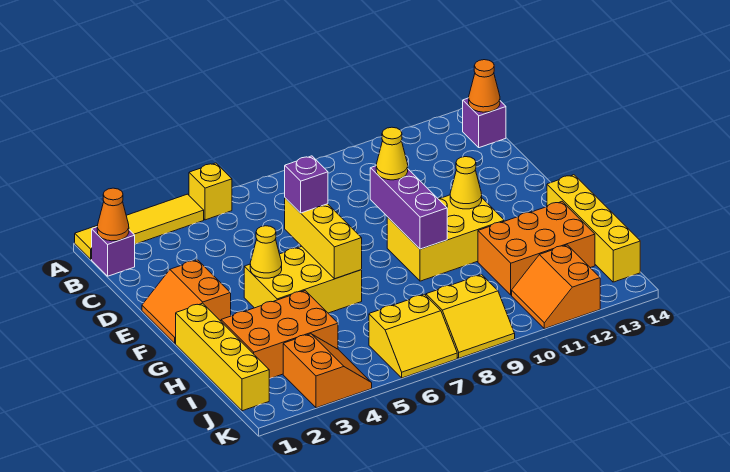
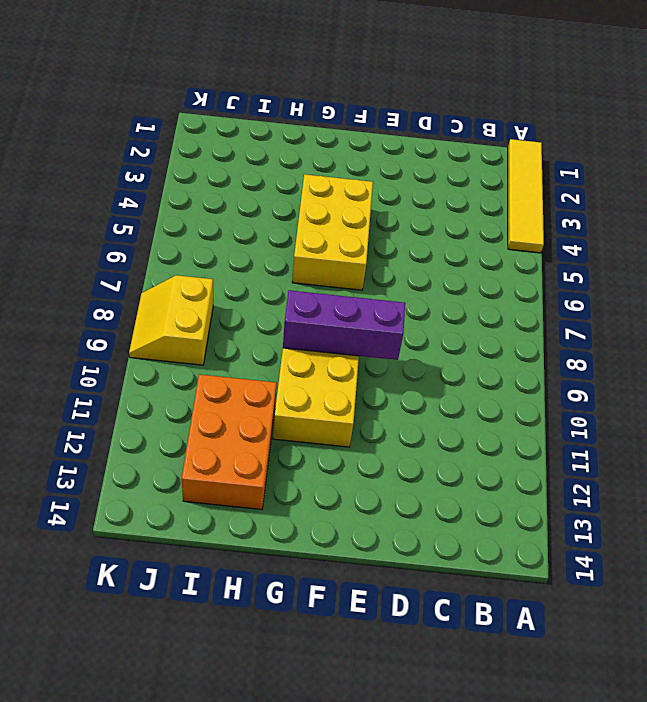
none -> yellow 1x1 brick [189,163,232,220]
none -> purple 1x1 brick [92,227,135,276]
none -> purple 1x1 brick [463,98,506,148]

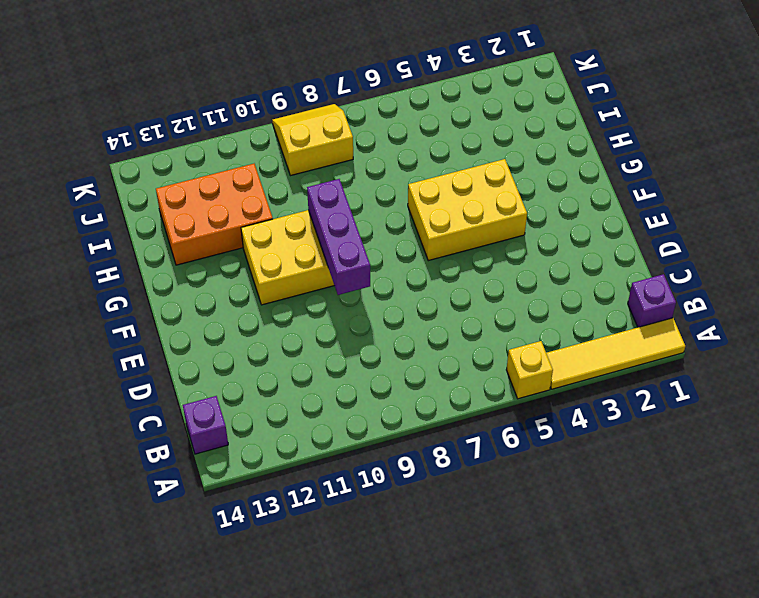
none -> orange 2x2 slope [142,260,231,343]
none -> yellow 1x4 brick [176,303,269,411]
none -> yellow 1x4 brick [547,175,640,282]

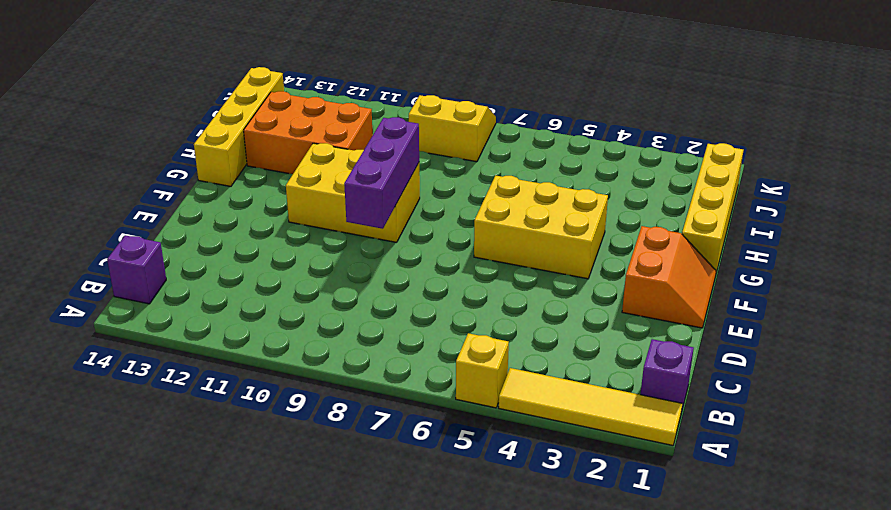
none -> orange 2x3 brick [221,291,338,379]
none -> orange 2x2 slope [283,334,372,408]
none -> yellow 2x2 slope [369,294,457,378]

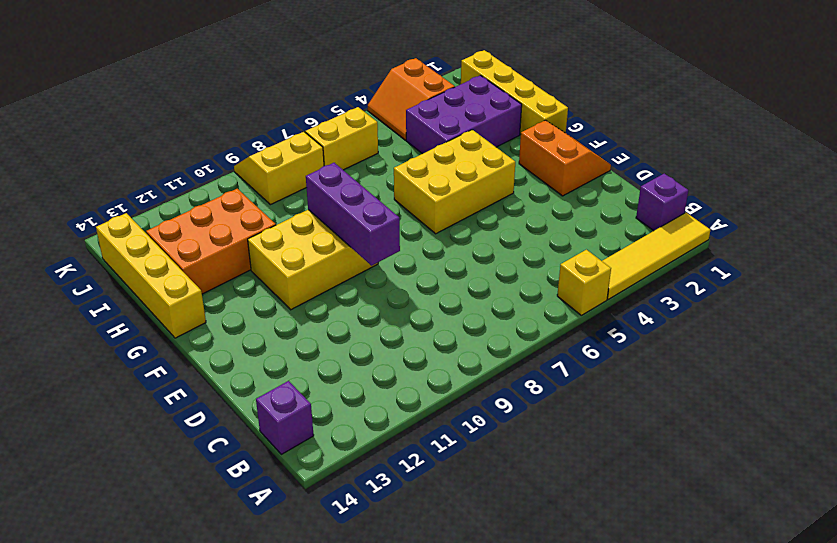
purple 2x3 brick [406,75,522,154] -> orange 2x3 brick [221,291,338,379]
none -> orange 2x2 slope [512,245,600,329]
none -> orange 1x1 cone [97,188,129,241]
none -> orange 1x1 cone [469,60,500,112]

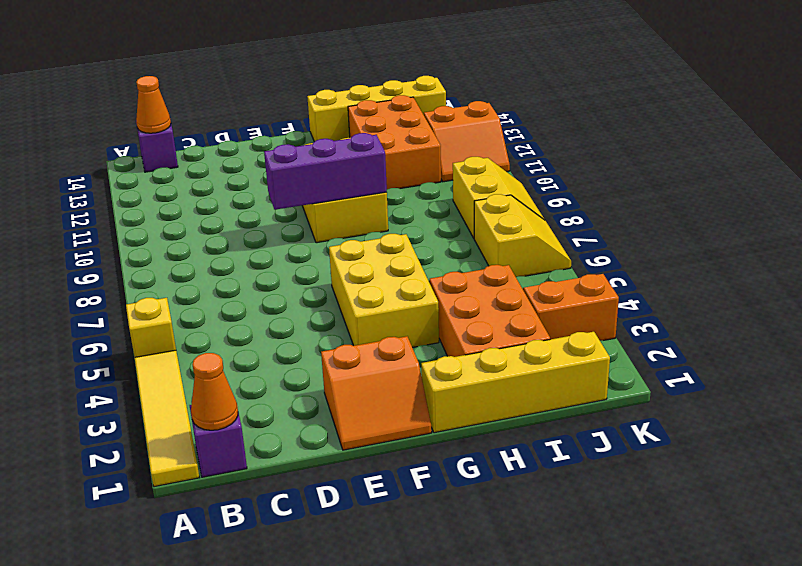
none -> yellow 1x3 brick [285,198,362,279]
none -> yellow 1x1 cone [250,226,282,278]
none -> yellow 1x1 cone [450,157,482,209]

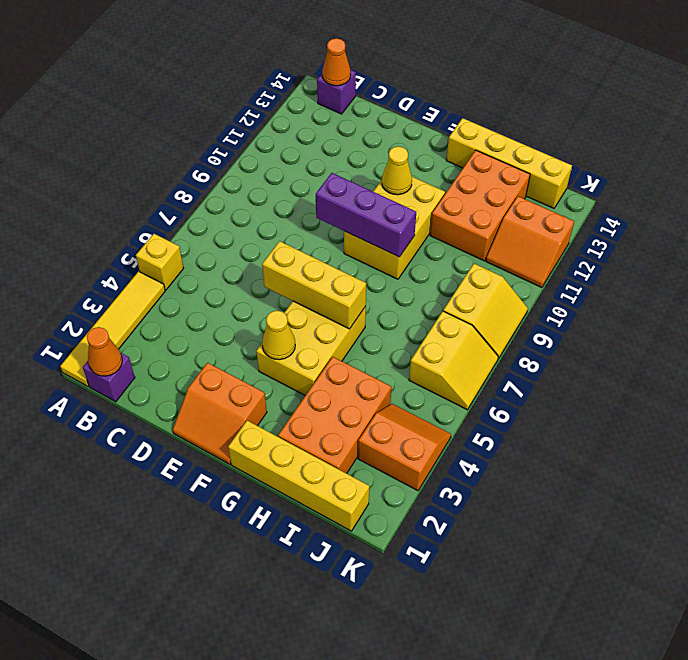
none -> purple 1x1 brick [285,156,328,213]
none -> yellow 1x1 cone [376,127,408,180]

